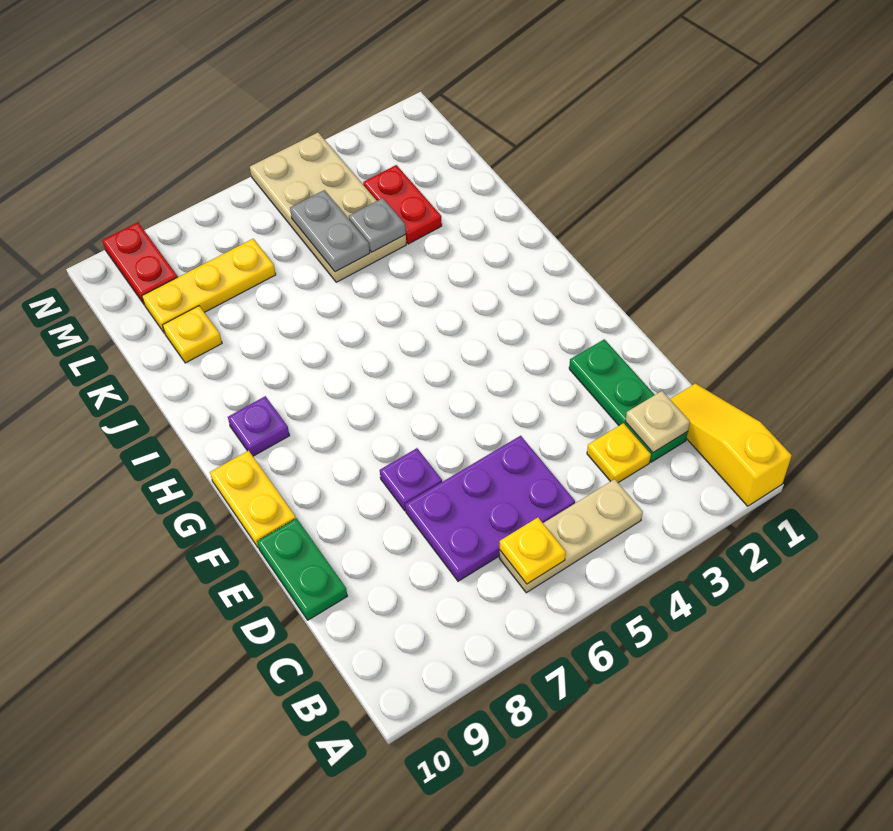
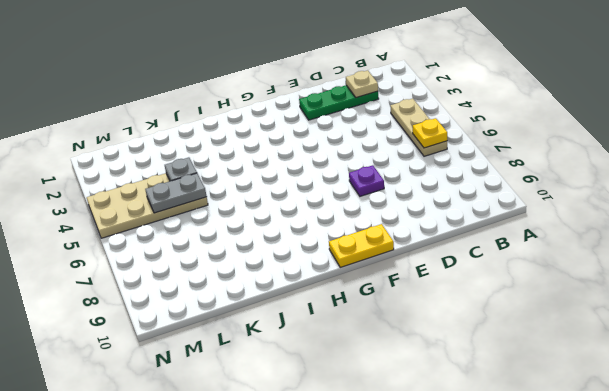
none -> yellow 1x3 slope [670,384,792,506]
none -> yellow 1x1 plate [587,423,651,483]
none -> purple 2x3 plate [405,436,575,581]

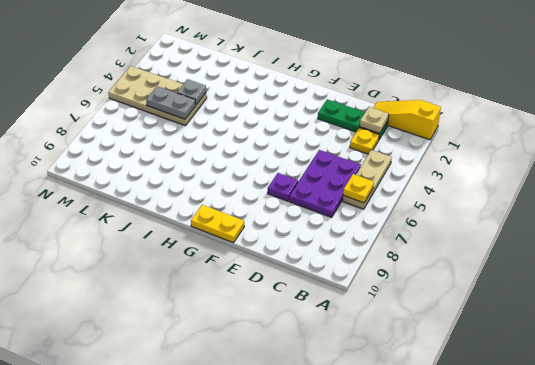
none -> green 1x2 plate [257,518,347,620]
none -> purple 1x1 plate [228,396,290,456]
none -> red 1x2 plate [363,165,442,244]

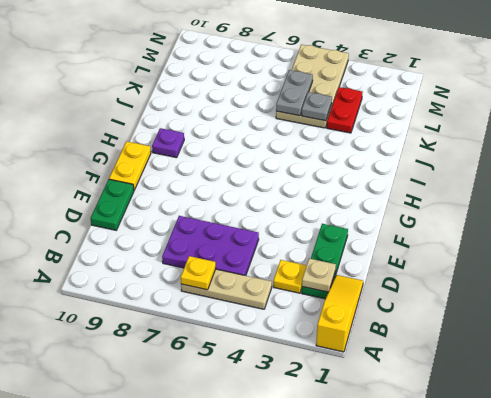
none -> purple 1x1 plate [380,448,442,511]
none -> yellow 1x1 plate [163,306,222,363]
none -> yellow 1x3 plate [142,239,276,333]

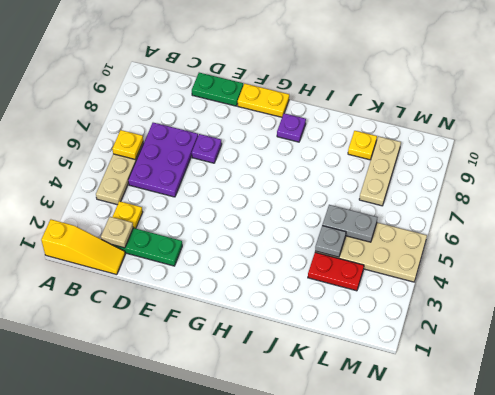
tan 1x3 plate [359,136,401,206] -> yellow 1x3 plate [142,239,276,333]
none -> red 1x2 plate [102,222,178,304]

